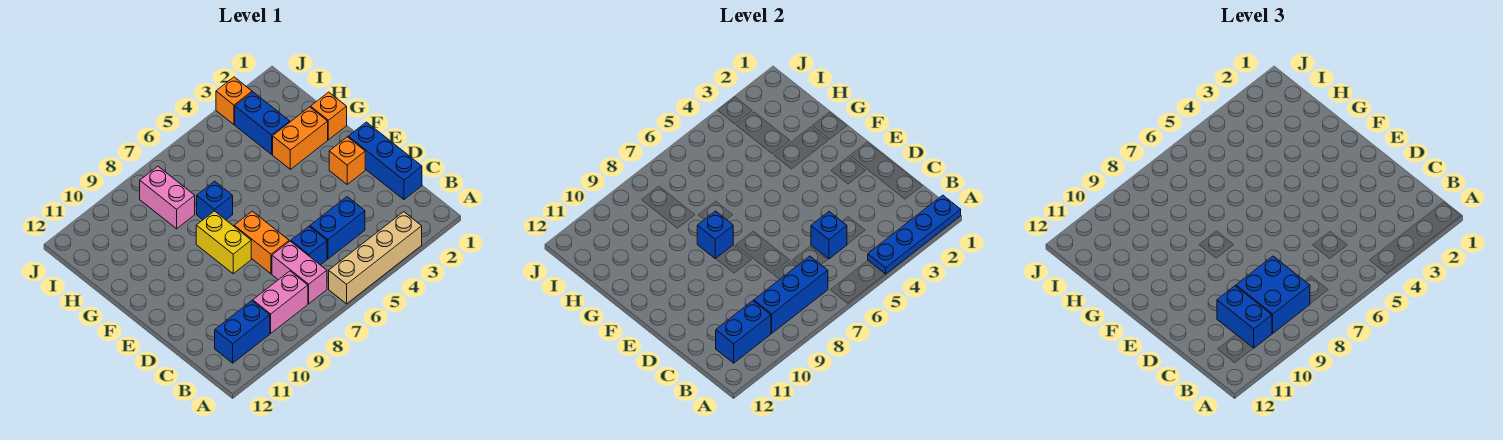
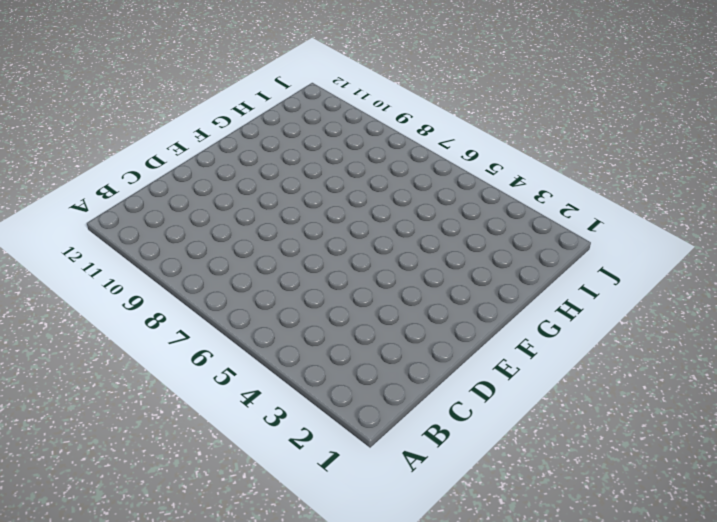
none -> tan 1x4 brick [329,212,422,304]
none -> pink 1x2 brick [272,241,327,304]
none -> pink 1x2 brick [253,271,308,333]

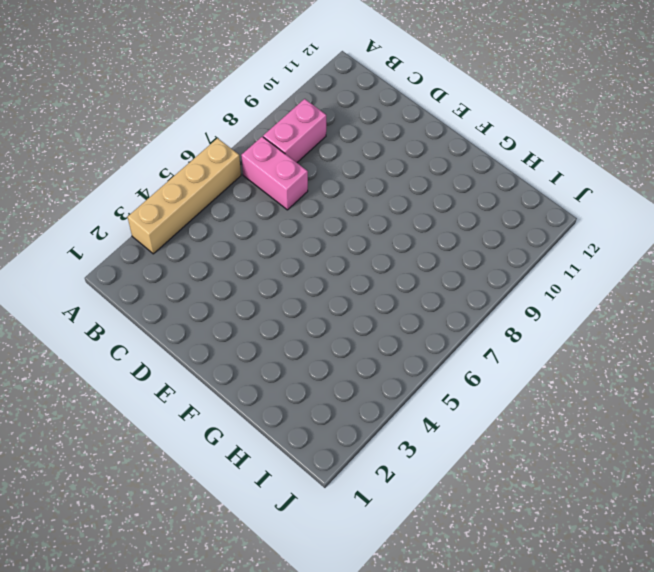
none -> blue 1x2 brick [215,301,270,363]
none -> blue 1x3 brick [348,122,422,200]
none -> blue 1x2 brick [310,197,365,259]

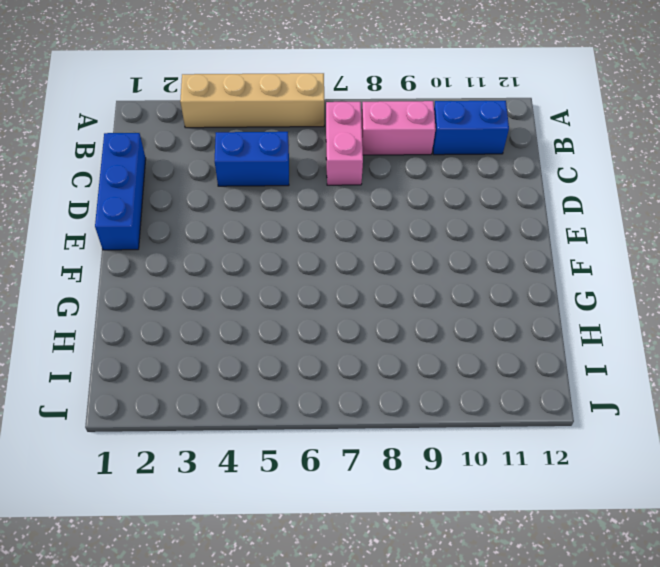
none -> blue 1x1 brick [291,227,327,265]
none -> orange 1x2 brick [234,211,289,274]
none -> orange 1x1 brick [329,137,365,184]

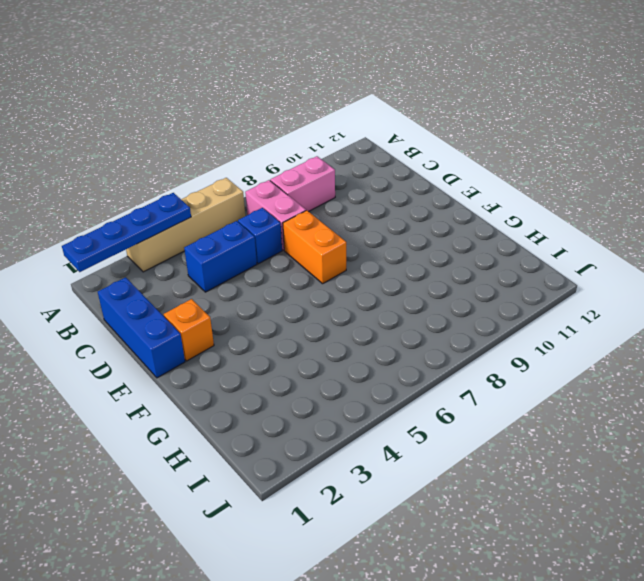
none -> blue 1x2 brick [215,301,270,363]
none -> yellow 1x2 brick [196,211,251,274]
none -> orange 1x1 brick [311,92,347,140]

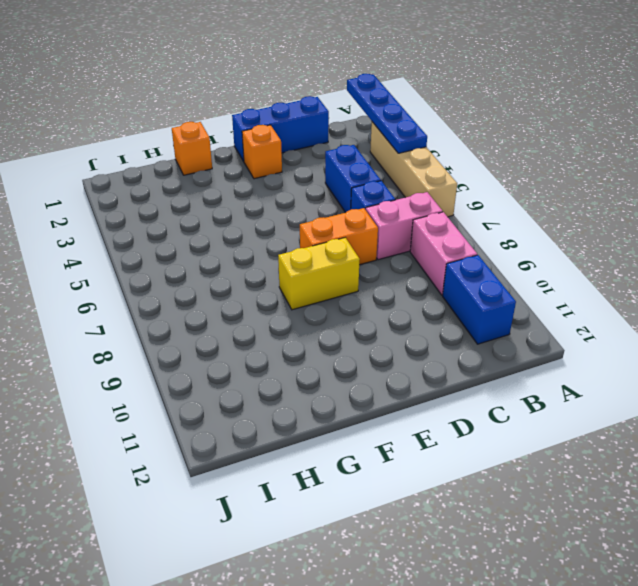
none -> orange 1x2 brick [273,107,328,169]
none -> blue 1x1 brick [197,181,233,220]
none -> blue 1x2 brick [235,92,290,154]

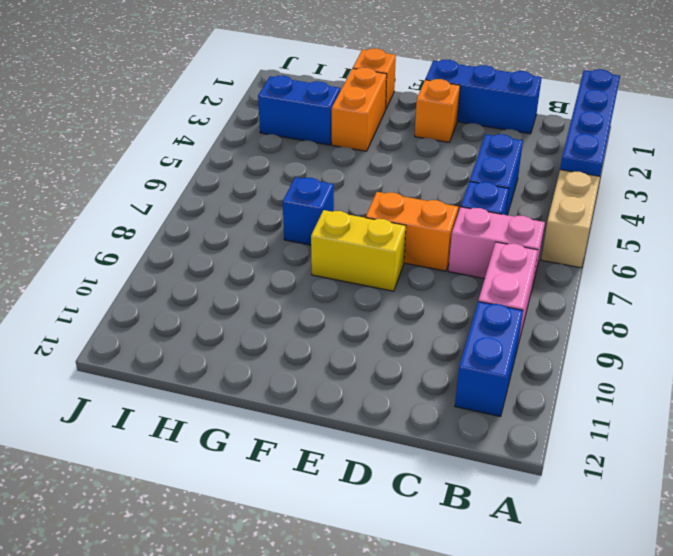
none -> pink 1x2 brick [140,166,195,229]
none -> orange 1x1 brick [216,77,252,124]
none -> blue 1x3 brick [754,256,828,333]

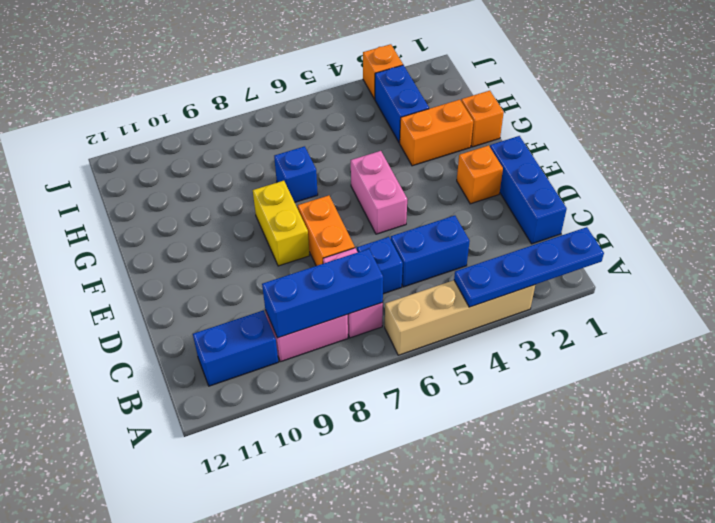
pink 1x2 brick [351,151,407,234] -> pink 1x2 brick moved to [140,166,195,229]
none -> blue 1x2 brick [716,301,771,363]
none -> blue 1x1 brick [811,212,847,259]
none -> blue 1x1 brick [697,211,733,259]

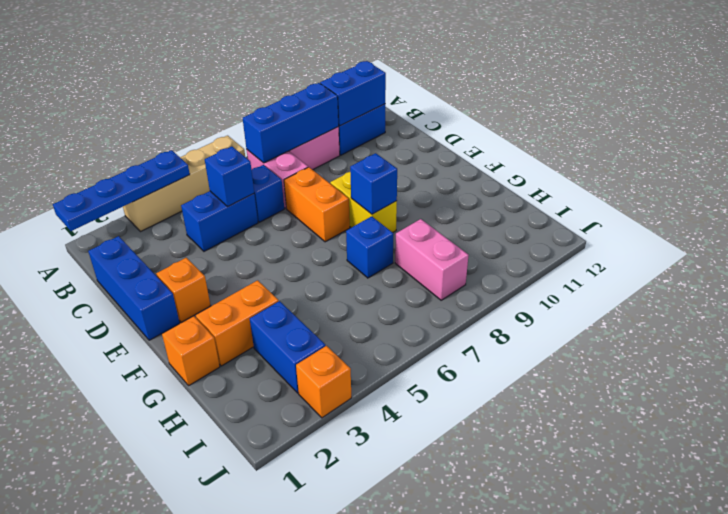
none -> blue 2x2 brick [1236,256,1310,333]
none -> blue 1x2 brick [1217,286,1272,348]

